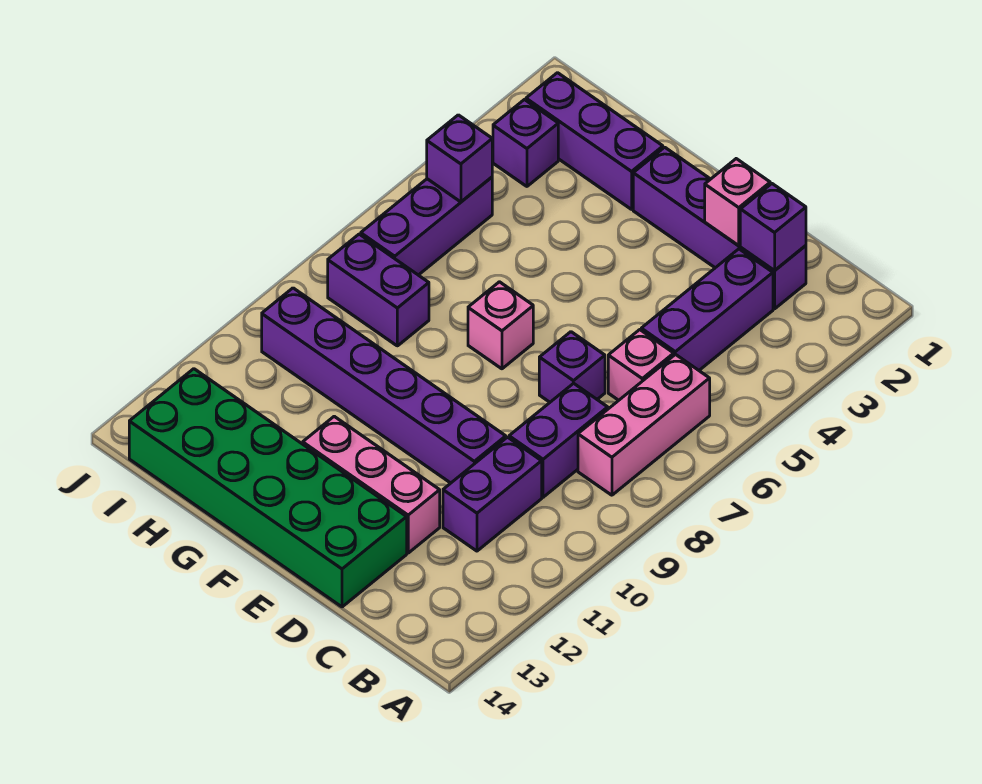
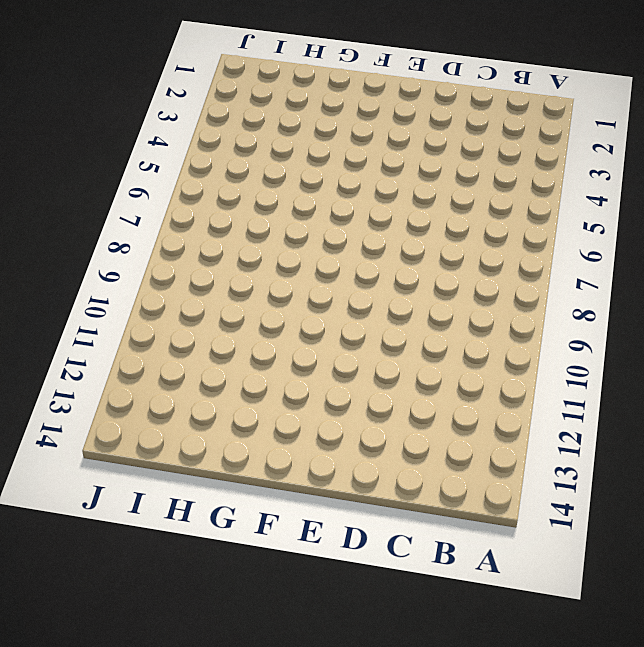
none -> pink 1x3 brick [578,354,710,495]
none -> purple 1x4 brick [633,147,806,309]
none -> purple 1x3 brick [641,249,773,370]

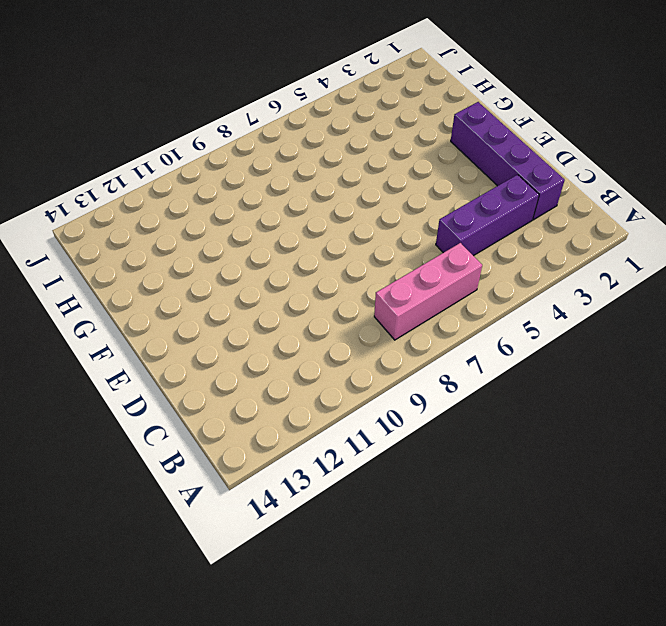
none -> pink 1x1 brick [608,330,674,400]
none -> purple 1x2 brick [509,383,608,497]
none -> purple 1x2 brick [443,437,542,551]

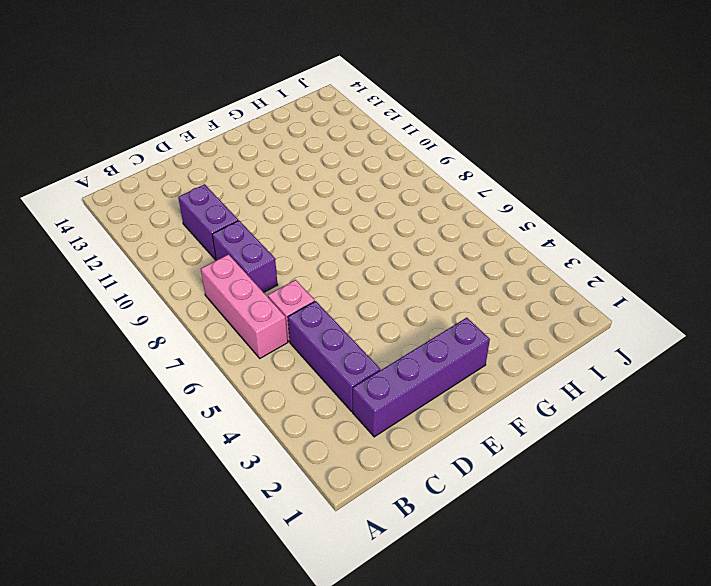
none -> purple 1x1 brick [539,332,605,402]
none -> purple 1x6 brick [262,288,506,483]
none -> pink 1x3 brick [303,416,440,553]

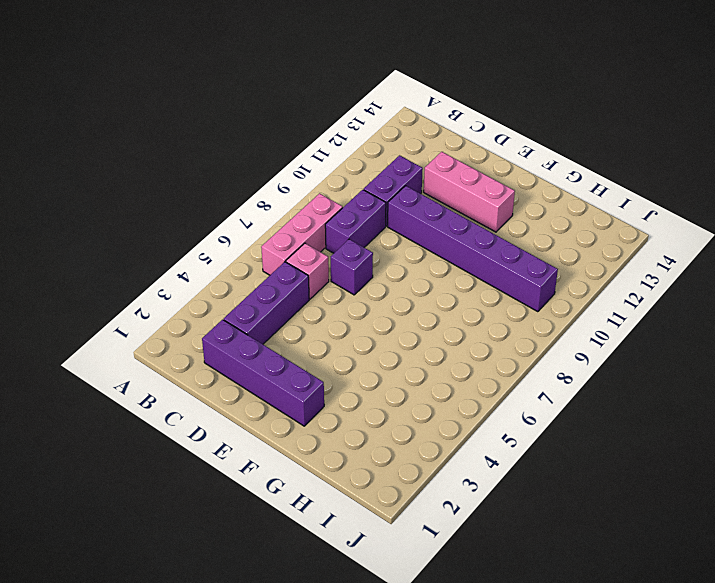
none -> green 2x6 brick [129,369,407,607]
none -> pink 1x1 brick [468,282,533,369]
none -> purple 1x3 brick [526,73,663,209]

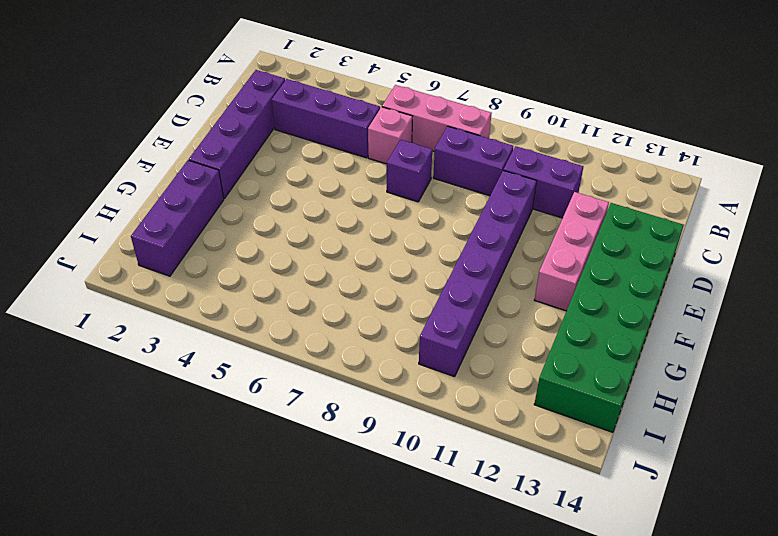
none -> pink 1x1 brick [468,282,533,369]
none -> purple 1x2 brick [328,234,429,346]
none -> purple 1x1 brick [493,100,558,186]

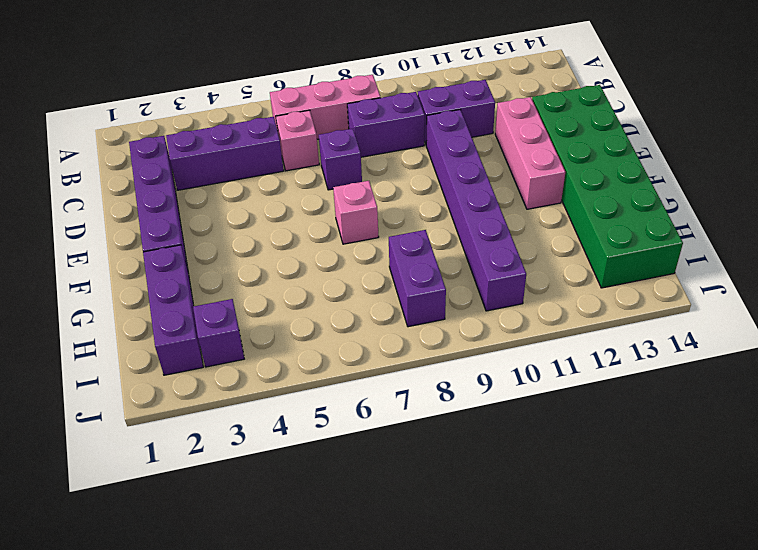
none -> purple 1x3 brick [361,177,492,275]
none -> purple 1x1 brick [740,184,806,270]
none -> pink 1x1 brick [705,159,770,246]

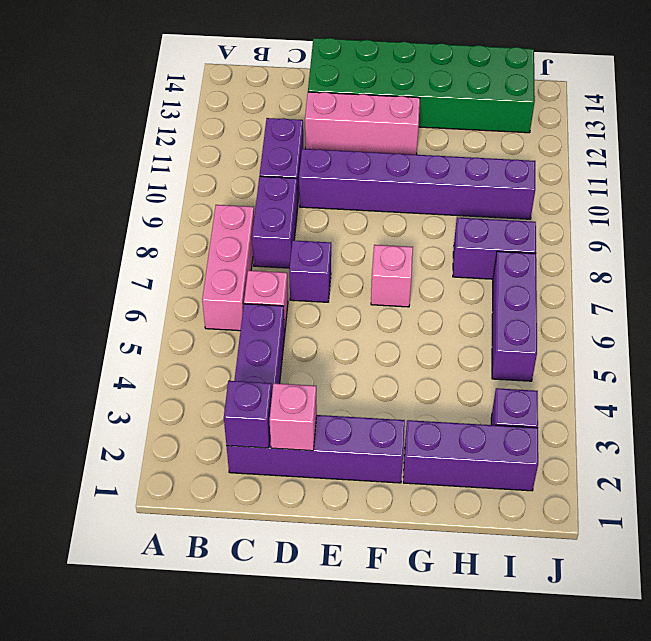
none -> purple 1x1 brick [427,115,492,202]

